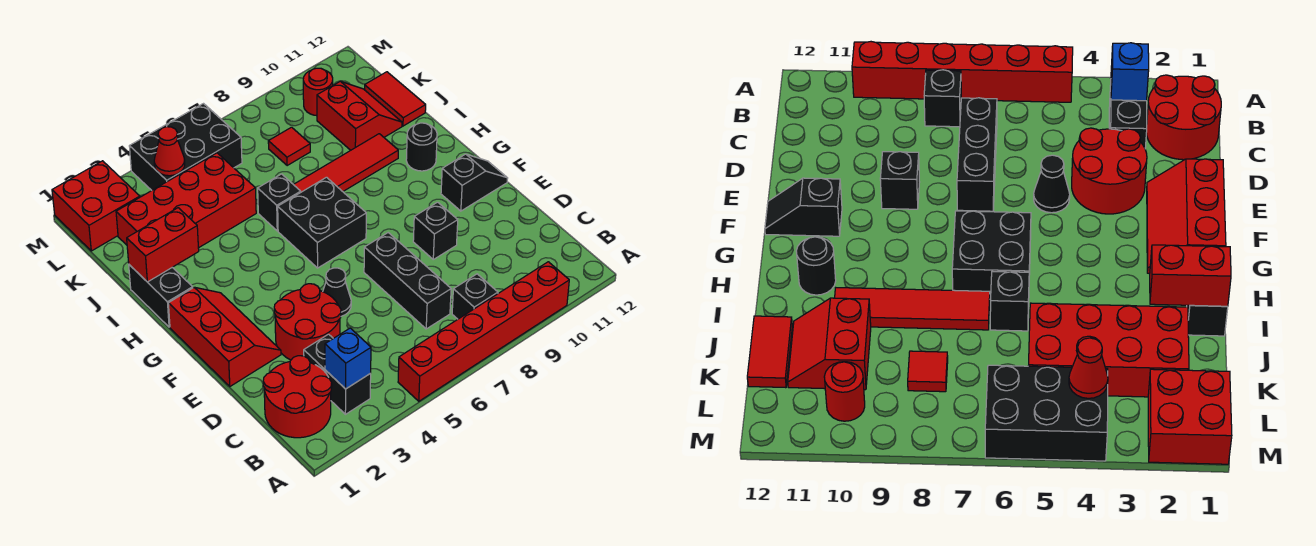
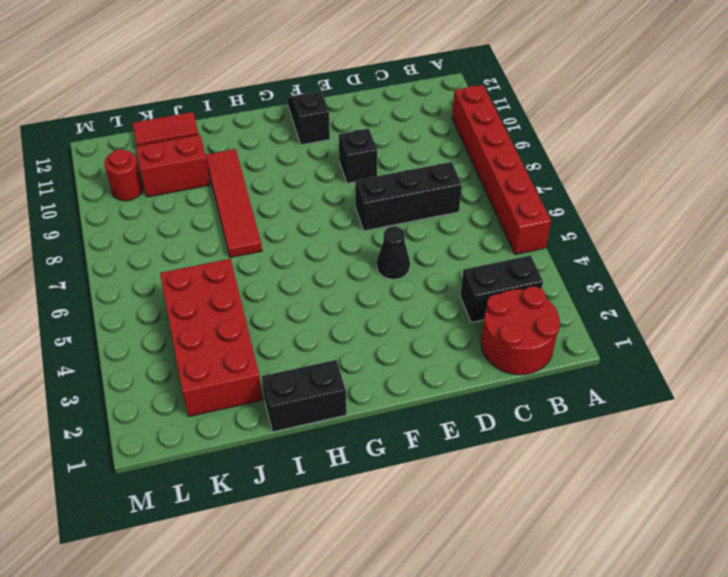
none -> black 1x1 brick [452,274,498,319]
none -> red 2x2 round brick [274,284,341,360]
none -> red 2x3 slope [168,287,281,386]

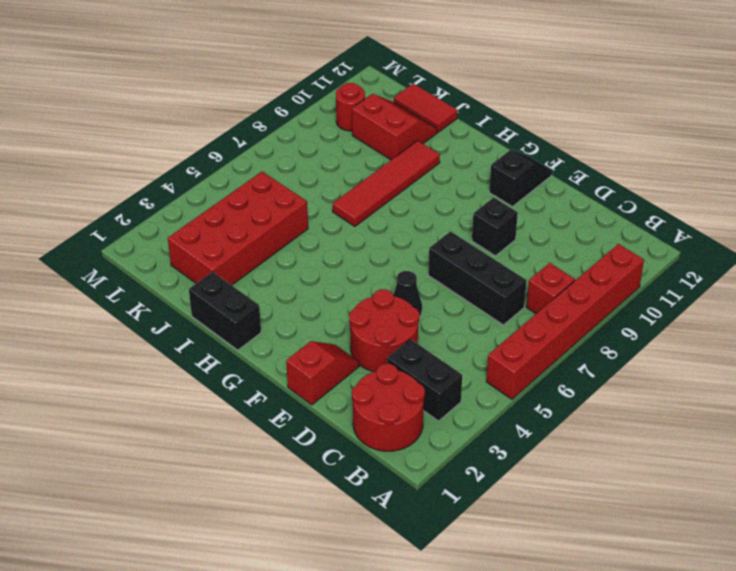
red 1x1 brick [527,263,575,314] -> black 1x1 brick [452,274,498,319]
red 1x2 slope [286,341,359,405] -> red 2x3 slope [168,287,281,386]
none -> black 2x2 brick [278,177,366,268]
none -> black 1x1 round brick [406,123,437,171]
none -> black 1x1 brick [258,174,301,231]

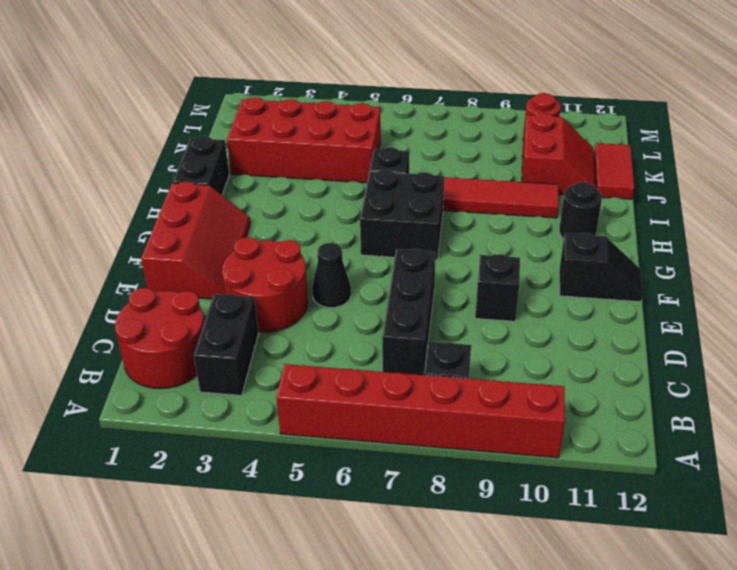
none -> red 1x1 tile [268,127,310,166]
none -> red 2x2 brick [52,161,140,251]
none -> black 2x3 brick [129,104,242,190]

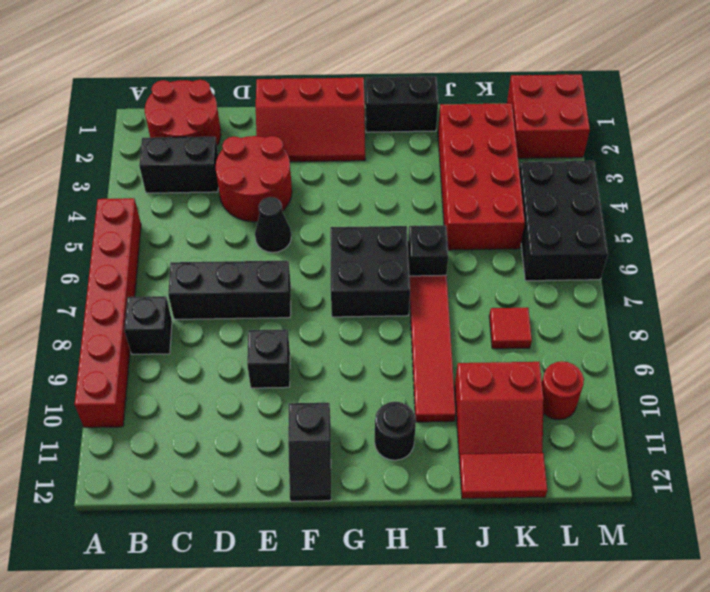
none -> blue 1x1 brick [325,328,371,389]
none -> red 1x2 brick [127,208,199,282]
none -> red 1x1 cone [154,127,185,176]

